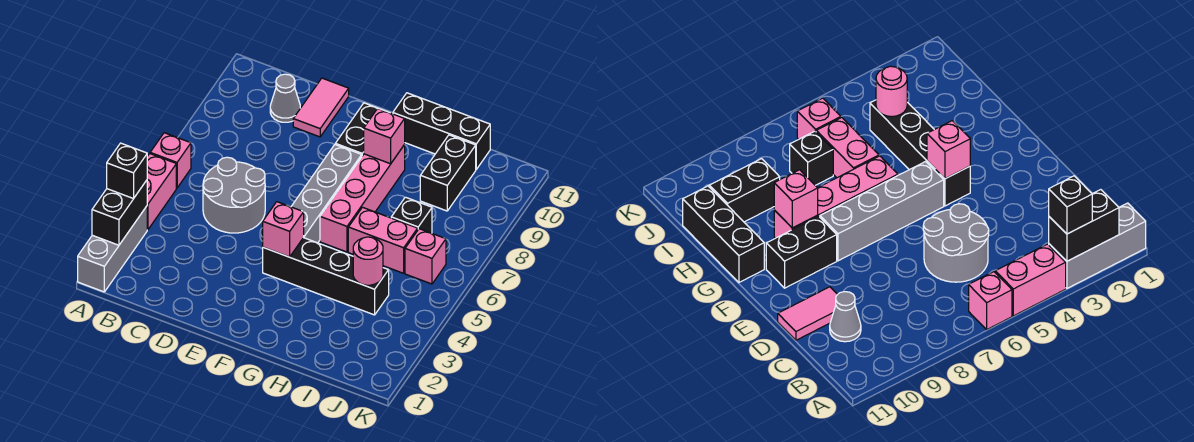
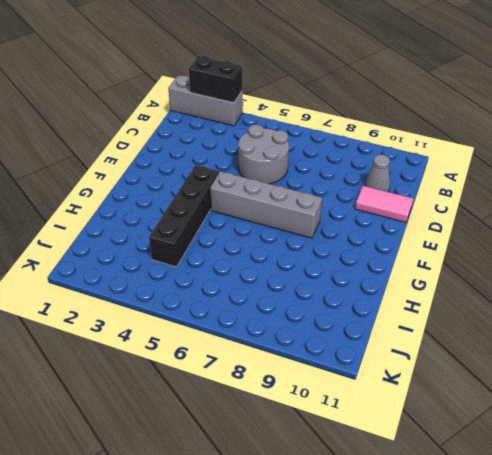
none -> pink 1x2 brick [147,154,176,230]
none -> pink 1x1 brick [150,133,191,188]
none -> black 1x2 brick [335,103,390,156]

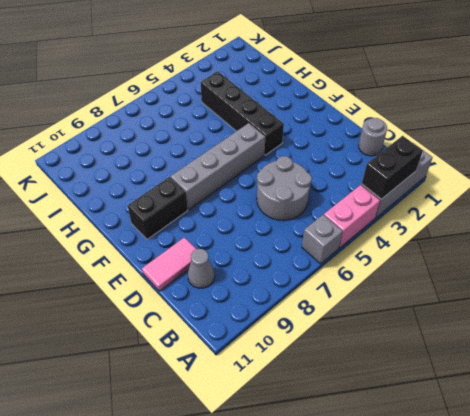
grey 1x1 brick [302,215,343,264] -> pink 1x1 brick [150,133,191,188]
grey 1x1 round brick [359,118,387,156] -> none
none -> pink 1x4 brick [320,145,405,252]
none -> black 1x3 brick [393,93,490,169]
none -> pink 1x2 brick [348,207,418,273]

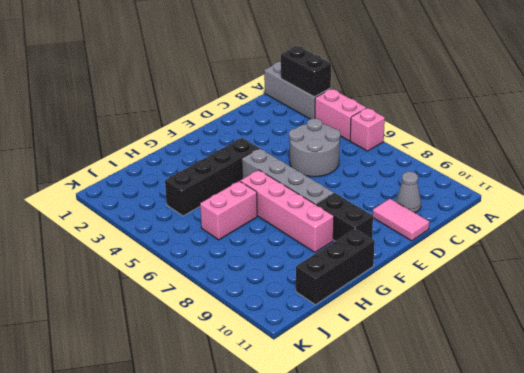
none -> black 1x1 brick [391,197,432,233]
none -> black 1x2 brick [420,135,476,211]
none -> pink 1x1 brick [405,229,446,284]

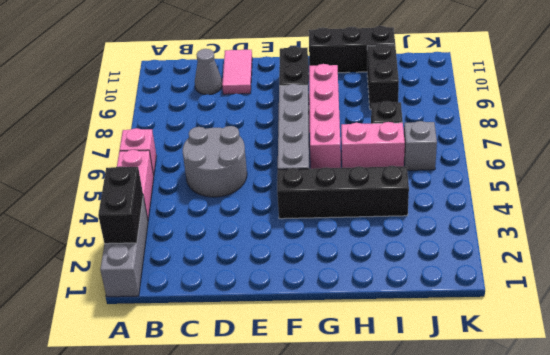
grey 1x1 brick [404,121,437,170] -> pink 1x1 brick [405,229,446,284]
none -> pink 1x1 brick [263,202,304,257]
none -> pink 1x1 brick [364,108,405,164]
none -> pink 1x1 round brick [353,237,383,285]

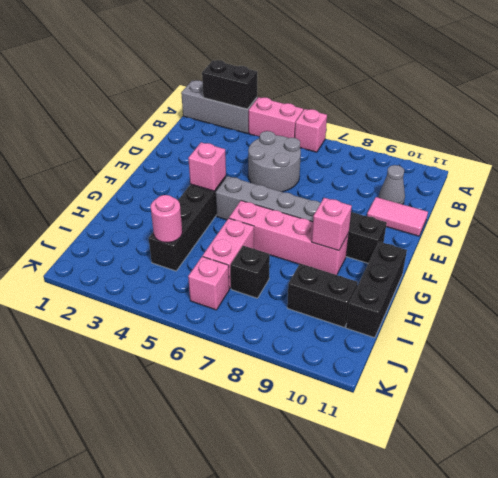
none -> black 1x1 brick [107,143,147,199]

